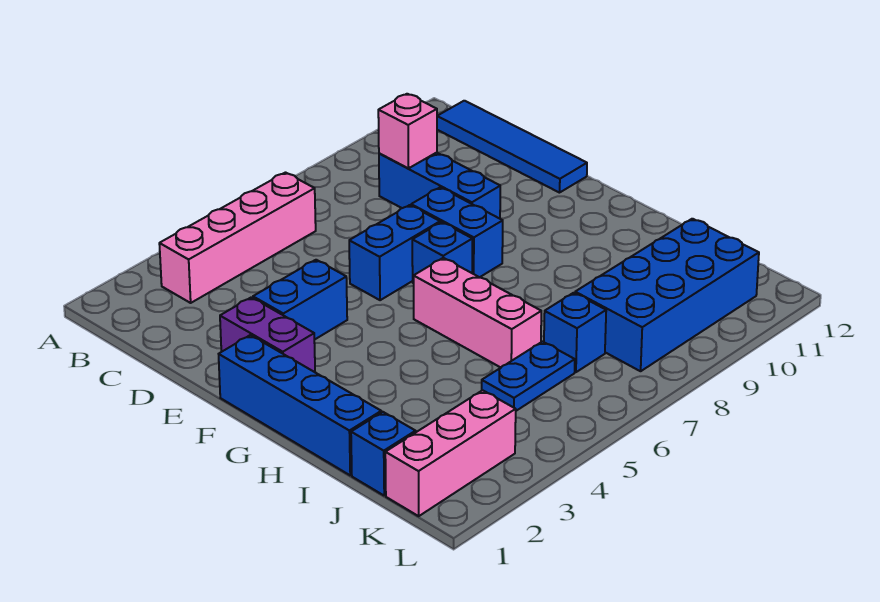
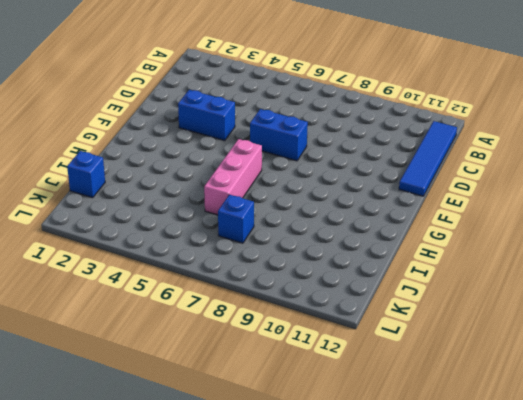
none -> pink 1x4 brick [159,173,316,303]
none -> blue 1x3 brick [379,153,500,219]
none -> purple 1x2 brick [220,297,315,372]

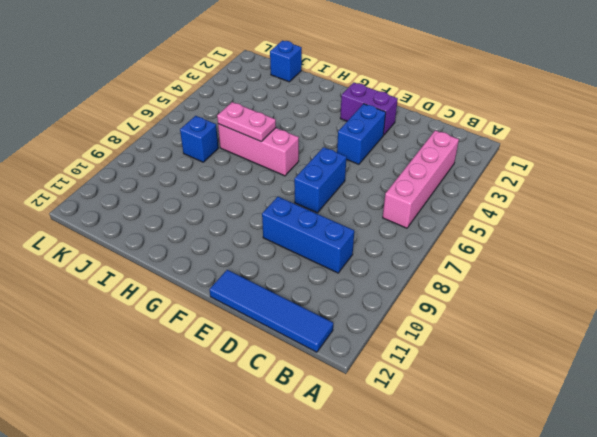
pink 1x2 plate [217,102,276,142] -> none
none -> blue 1x2 brick [411,187,503,277]
none -> blue 1x4 brick [219,335,381,475]
none -> blue 1x1 brick [412,222,472,283]

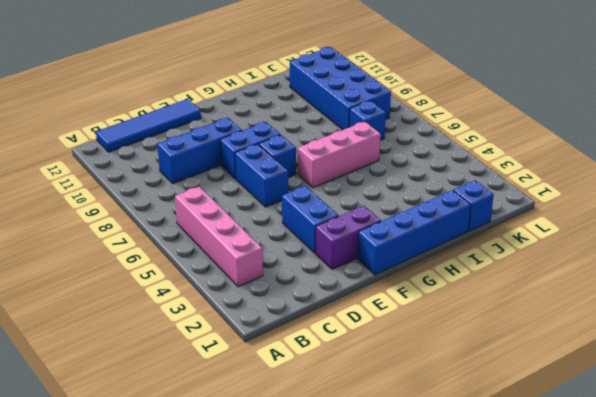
none -> blue 1x2 plate [482,342,575,411]
none -> pink 1x3 brick [385,390,516,516]
none -> pink 1x1 brick [378,94,437,168]

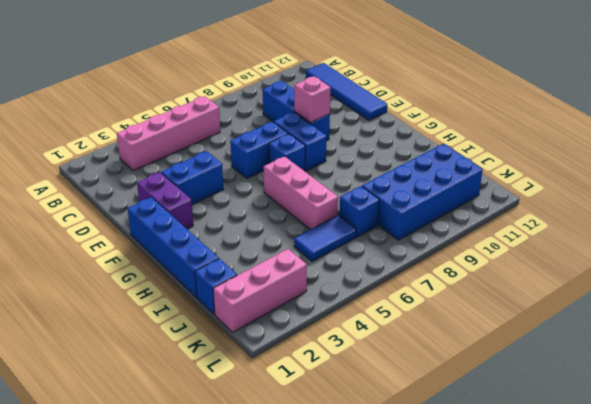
pink 1x1 brick [294,76,331,122] -> pink 1x1 brick moved to [378,94,437,168]
blue 1x2 tile [294,215,356,261] -> blue 1x2 plate [482,342,575,411]

